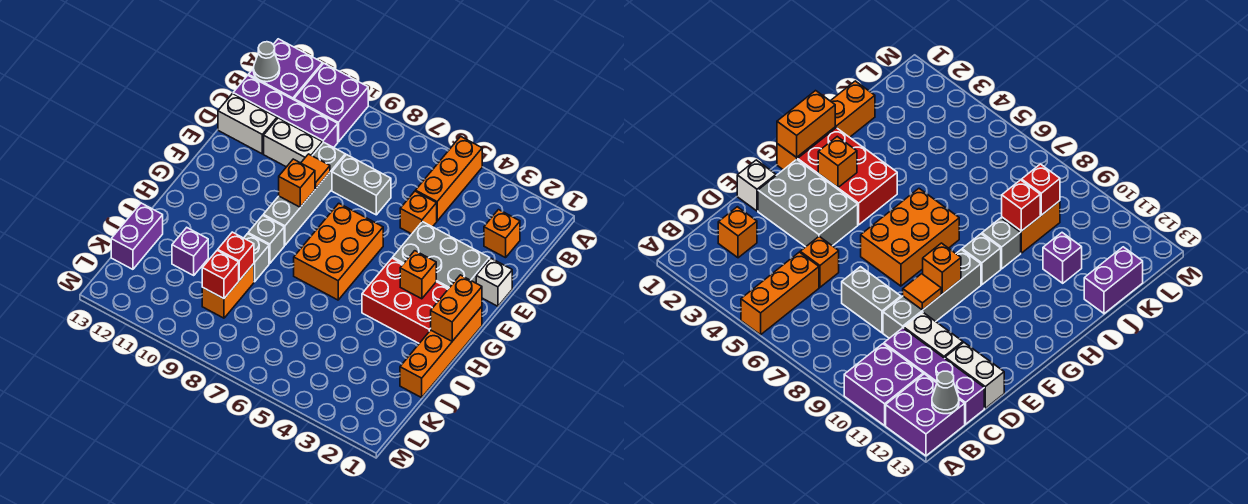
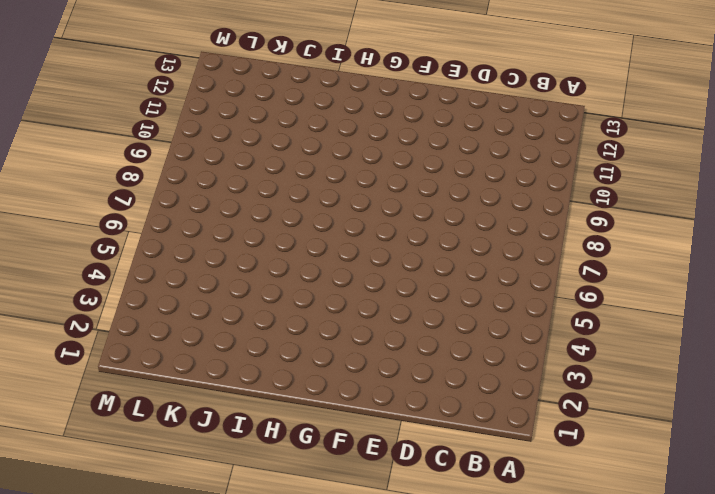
none -> orange 1x3 brick [416,136,482,221]
none -> purple 2x2 brick [294,63,368,142]
none -> purple 2x2 brick [248,39,323,100]

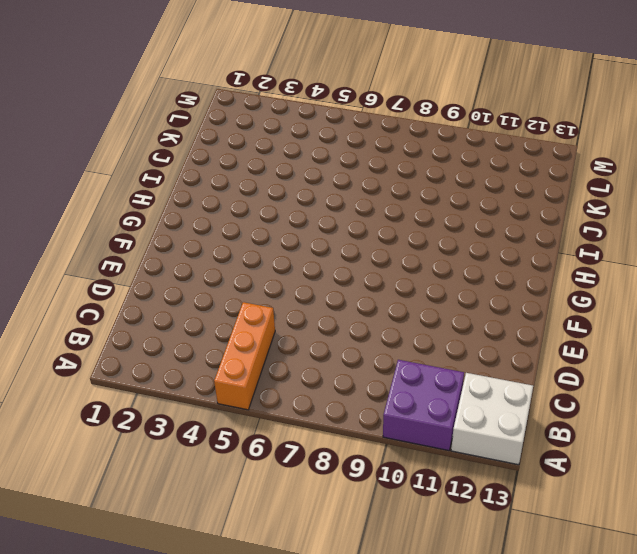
white 2x2 brick [451,373,533,465] -> purple 2x2 brick [248,39,323,100]
none -> orange 1x1 brick [484,210,520,258]
none -> purple 1x4 brick [233,75,338,148]
none -> orange 1x1 brick [400,191,437,234]

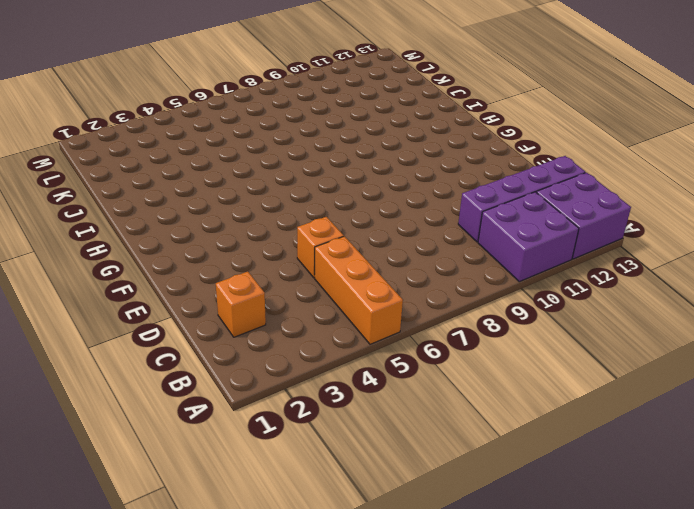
none -> grey 1x2 brick [332,155,391,215]
none -> grey 1x4 brick [263,142,345,245]
none -> white 1x2 brick [264,118,323,167]

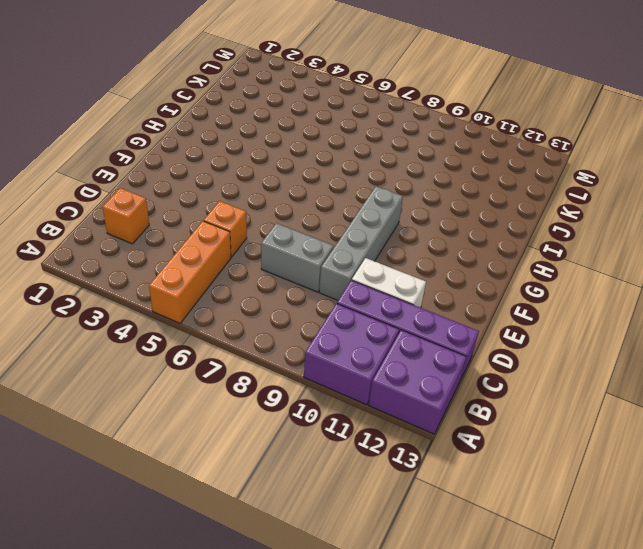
none -> white 1x2 brick [218,94,277,154]
none -> white 1x1 brick [476,258,512,306]
none -> grey 2x3 brick [393,222,490,288]

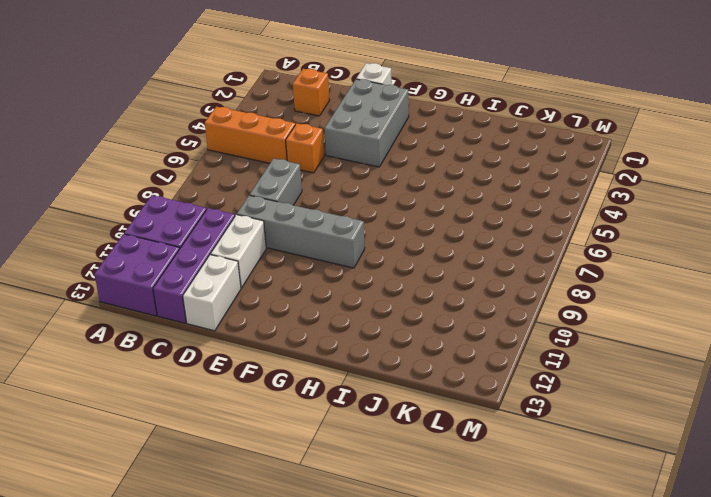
none -> orange 2x3 brick [294,203,383,300]
none -> orange 1x4 brick [400,307,482,398]
none -> red 2x3 brick [362,258,449,343]

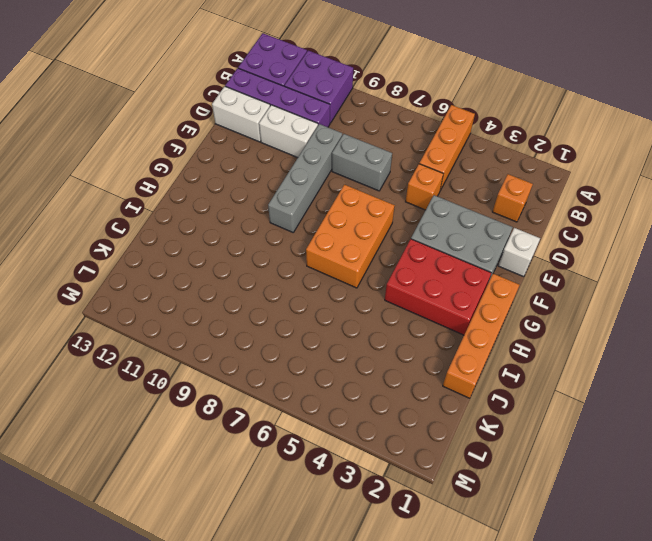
none -> grey 1x1 brick [248,216,284,264]
none -> grey 1x1 brick [244,234,269,282]
none -> orange 1x2 brick [202,264,254,318]

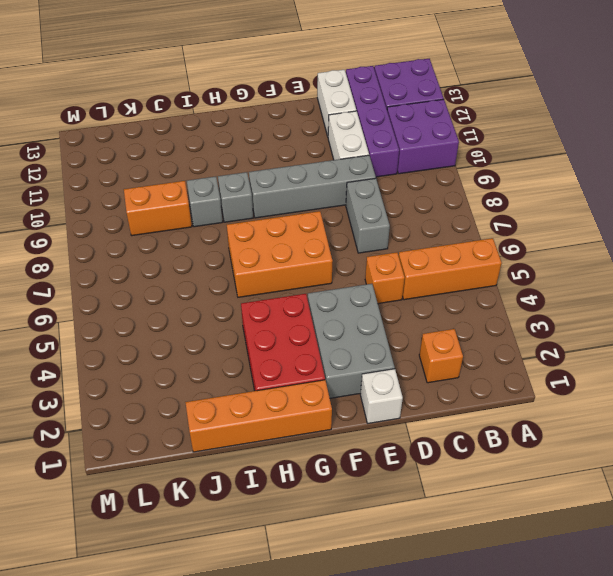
none -> purple 1x1 brick [172,228,208,275]
none -> purple 1x2 brick [111,203,163,269]
none -> grey 1x1 cone [253,42,280,82]

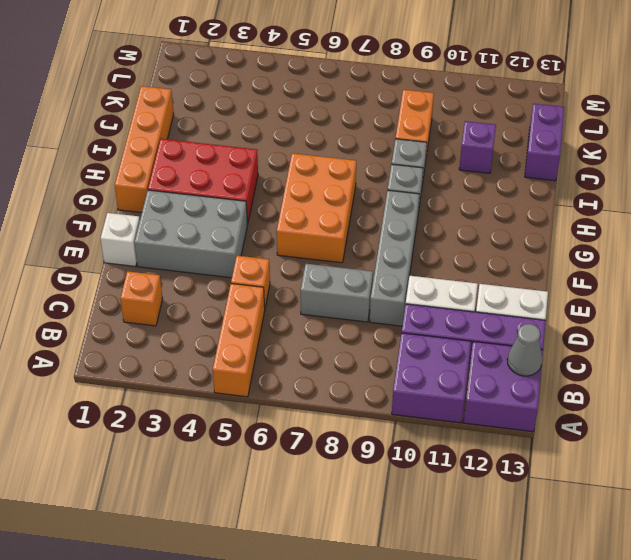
none -> orange 1x1 tile [301,154,330,189]
none -> orange 1x1 brick [279,159,315,207]
none -> orange 1x2 brick [431,275,482,341]

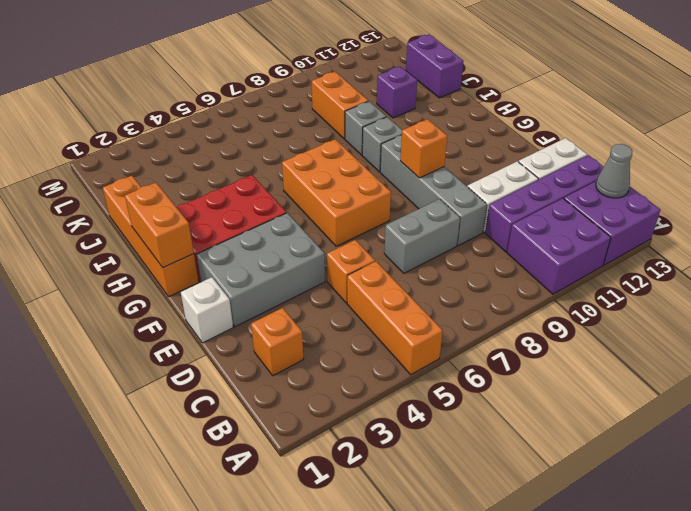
none -> orange 1x1 tile [301,154,330,189]
none -> orange 1x1 brick [400,251,436,299]
none -> red 1x1 brick [218,232,254,280]

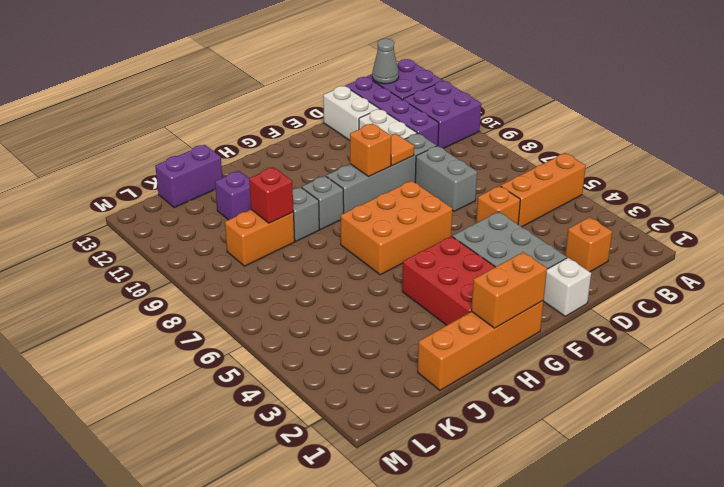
none -> orange 1x1 brick [400,251,436,299]
none -> red 1x1 brick [202,250,239,299]

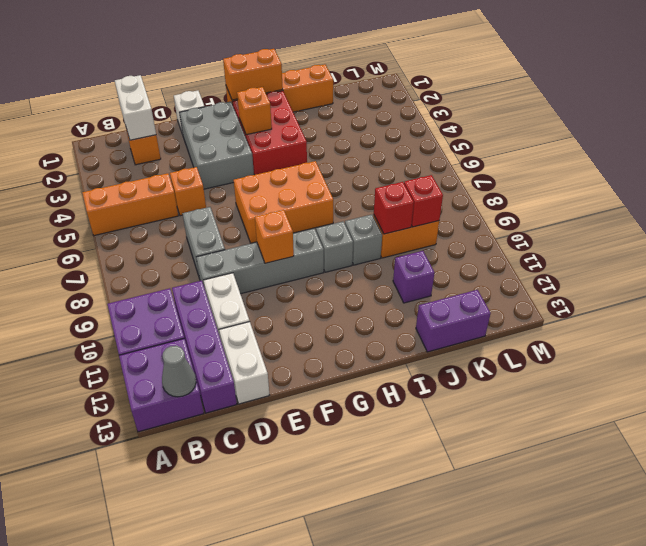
white 1x2 brick [115,75,156,140] -> none
none -> orange 1x1 tile [301,154,330,189]

